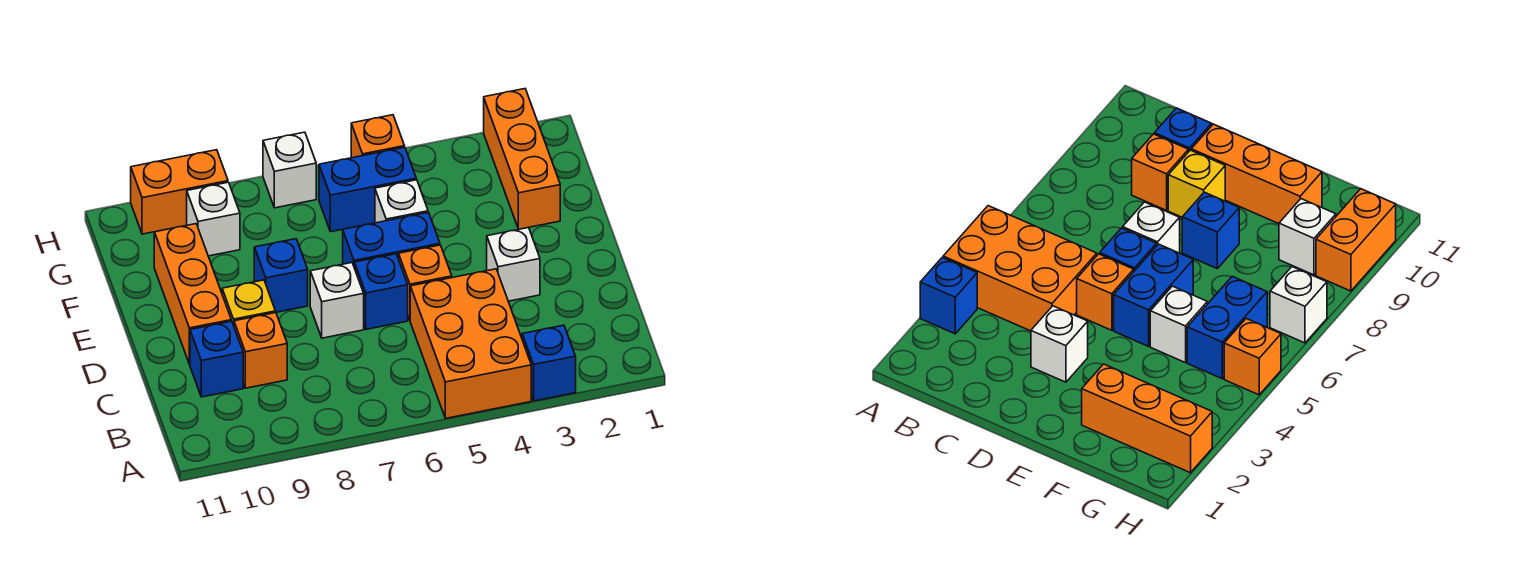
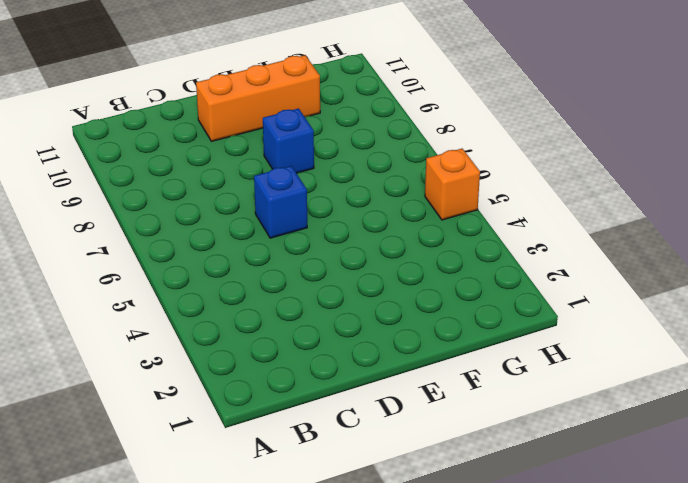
none -> blue 1x1 brick [522,325,576,401]
none -> orange 2x3 brick [410,269,531,418]
none -> orange 1x1 brick [234,313,287,388]

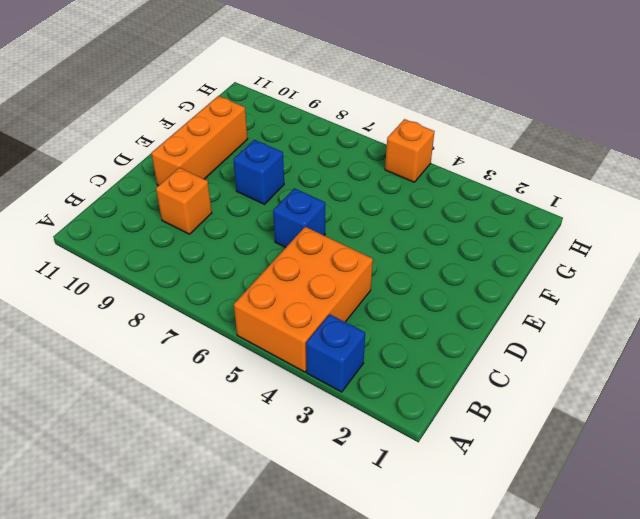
none -> blue 1x1 brick [190,321,243,397]
none -> white 1x1 brick [487,228,540,301]
none -> orange 1x1 brick [399,245,452,320]

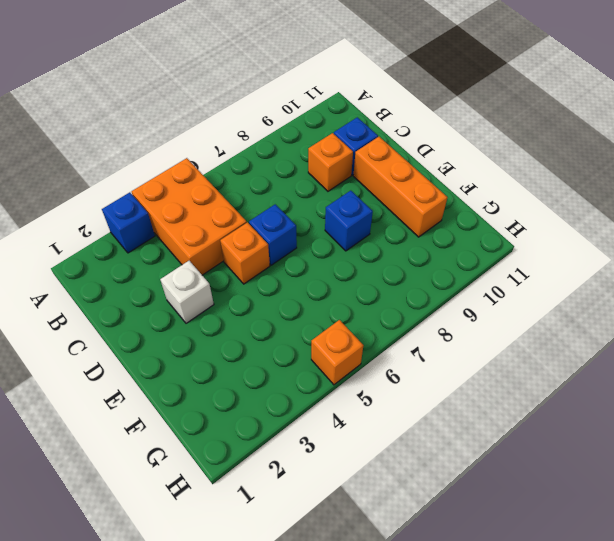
none -> white 1x1 brick [310,263,364,338]
none -> yellow 1x1 brick [222,280,275,325]
none -> blue 1x2 brick [343,213,440,268]

